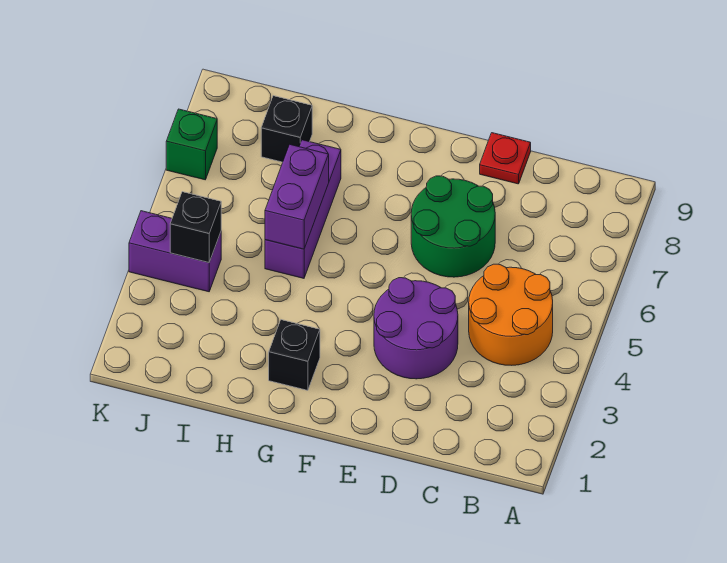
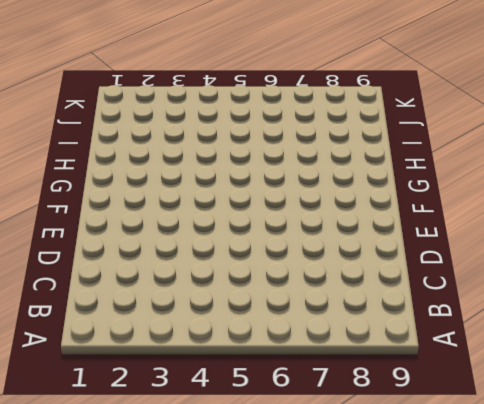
none -> orange 2x2 round brick [469,264,553,365]
none -> purple 2x2 round brick [374,278,458,379]

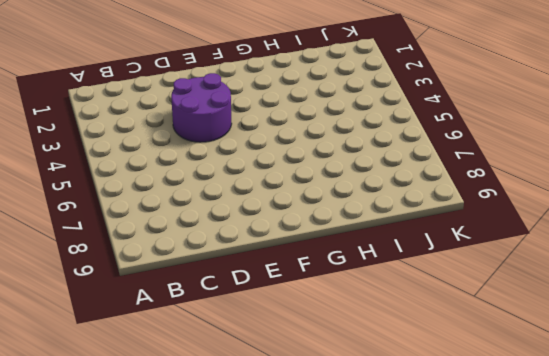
none -> orange 2x2 round brick [469,264,553,365]
none -> green 2x2 round brick [411,176,495,277]

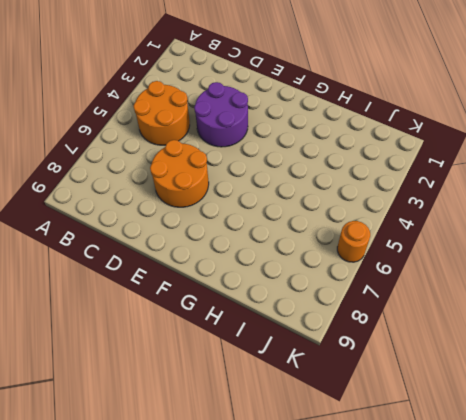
orange 2x2 round brick [150,140,209,207] -> green 2x2 round brick [411,176,495,277]
orange 1x1 round brick [337,221,370,262] -> none
none -> red 1x1 plate [480,133,531,184]
none -> black 1x1 brick [269,320,320,390]

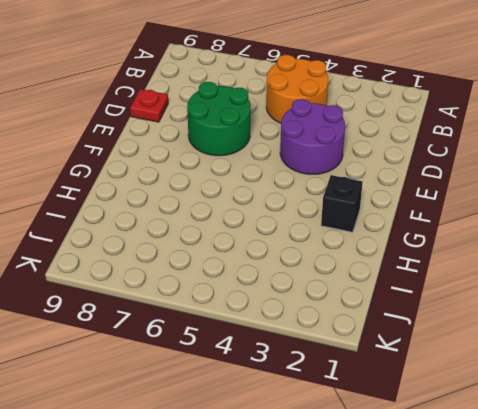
none -> purple 1x3 brick [265,140,341,278]
none -> black 1x1 brick [261,96,312,162]

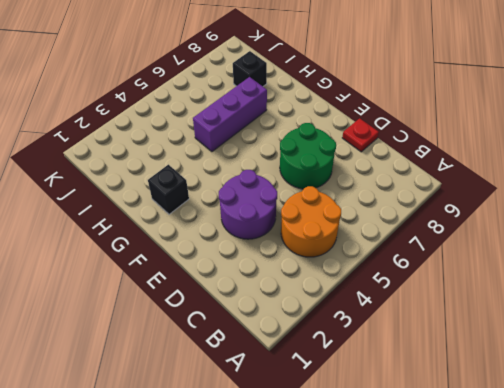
none -> purple 1x2 brick [129,211,221,292]
none -> green 1x1 brick [166,109,217,180]

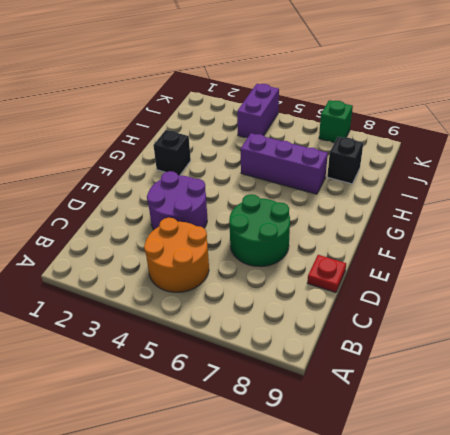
none -> purple 1x2 brick [265,144,329,249]
none -> black 1x1 brick [170,192,221,263]

